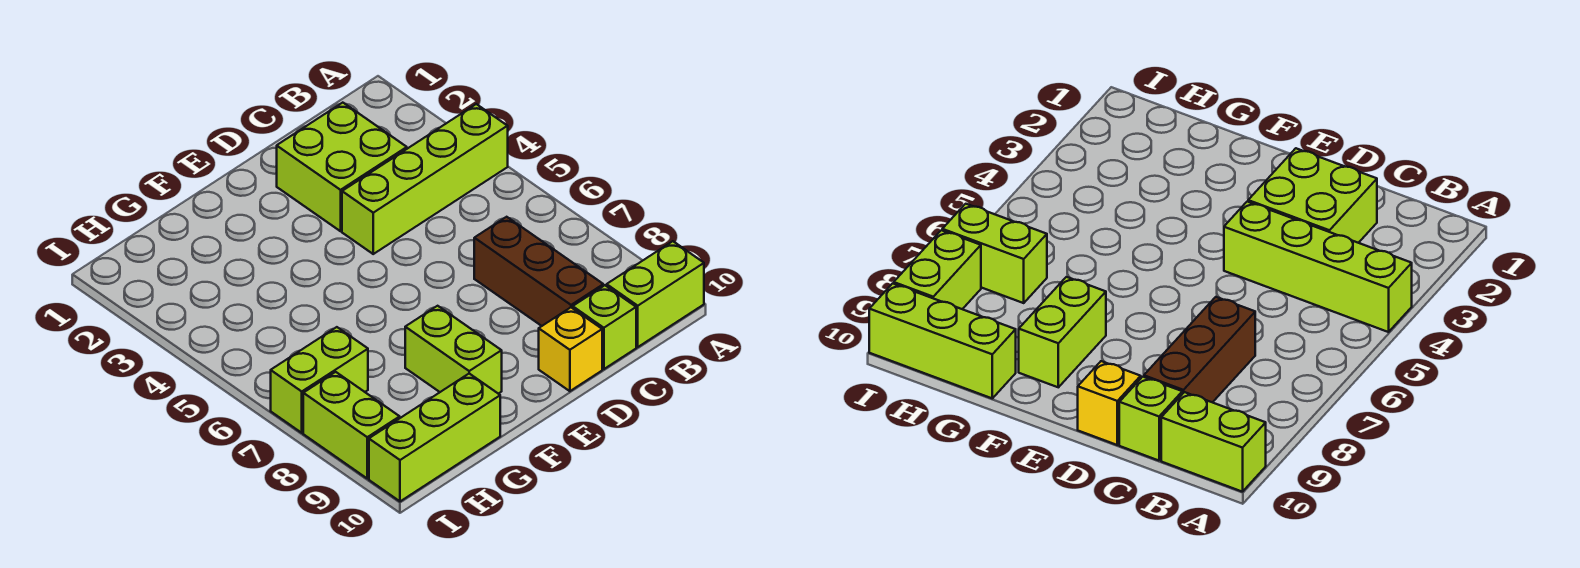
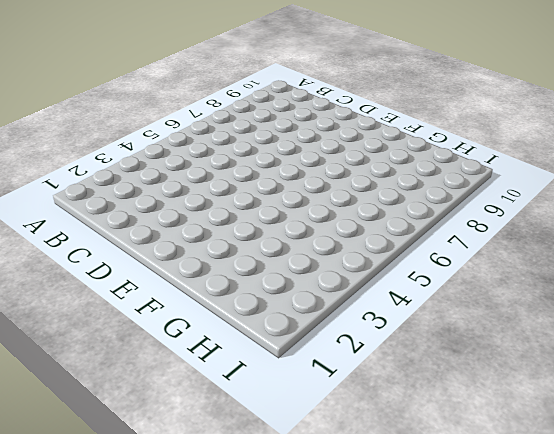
none -> lime 1x4 brick [342,104,508,254]
none -> lime 1x2 brick [607,241,704,347]

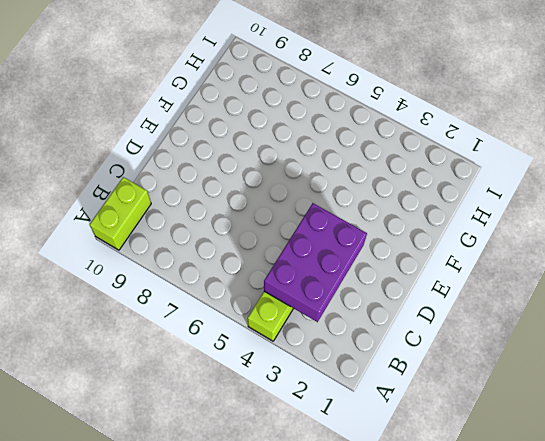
purple 2x3 brick [264,203,367,322] -> none
none -> lime 2x2 brick [277,103,407,231]
none -> brown 1x3 brick [474,217,603,326]

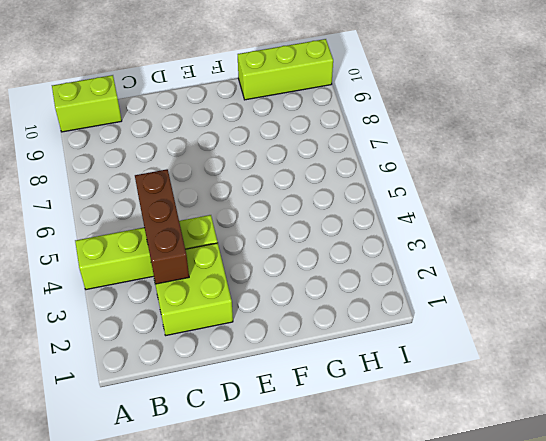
brown 1x3 brick [135,169,189,284] -> brown 1x3 brick moved to [474,217,603,326]
none -> lime 1x1 brick [573,285,636,369]
none -> yellow 1x1 brick [539,308,602,391]

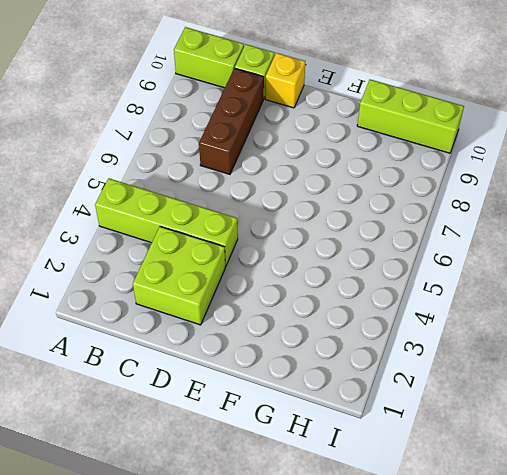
none -> lime 1x2 brick [405,306,502,394]
none -> lime 1x2 brick [271,327,368,433]

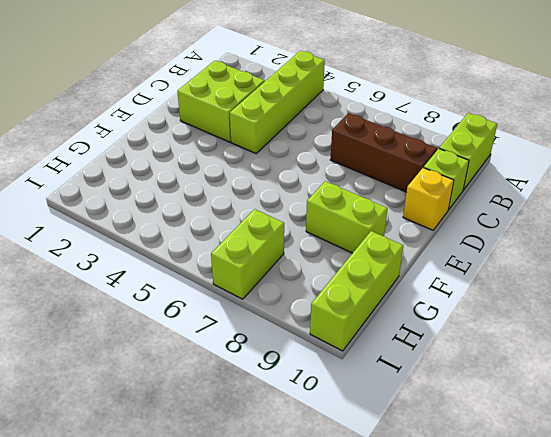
none -> lime 1x2 brick [303,372,400,478]

